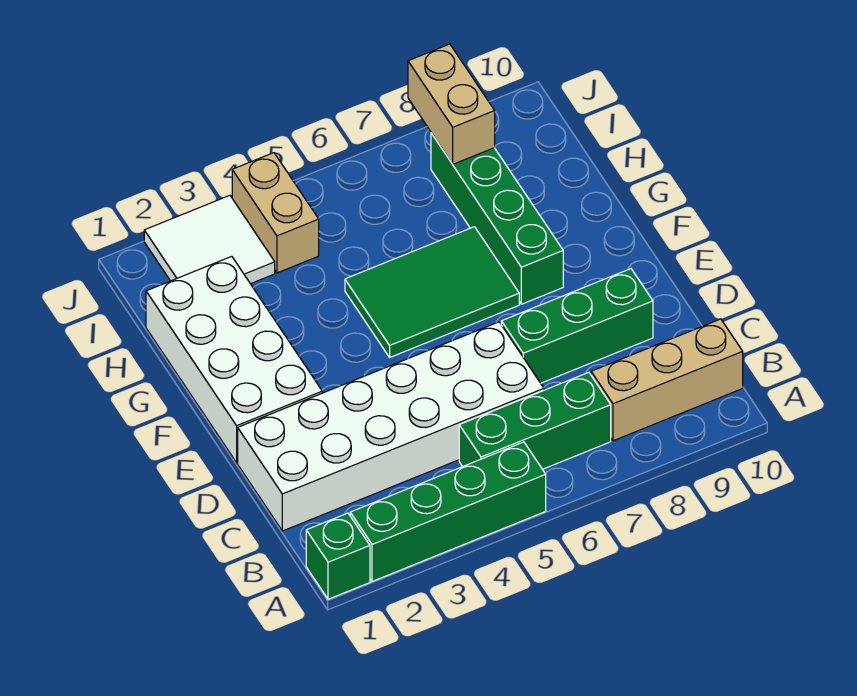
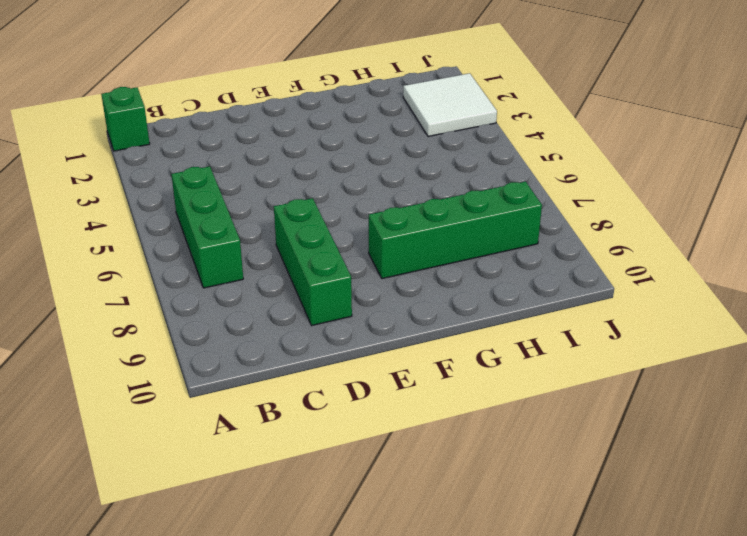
none -> green 1x4 brick [350,442,546,582]
none -> tan 1x3 brick [591,319,743,441]
none -> white 2x6 brick [238,322,544,531]

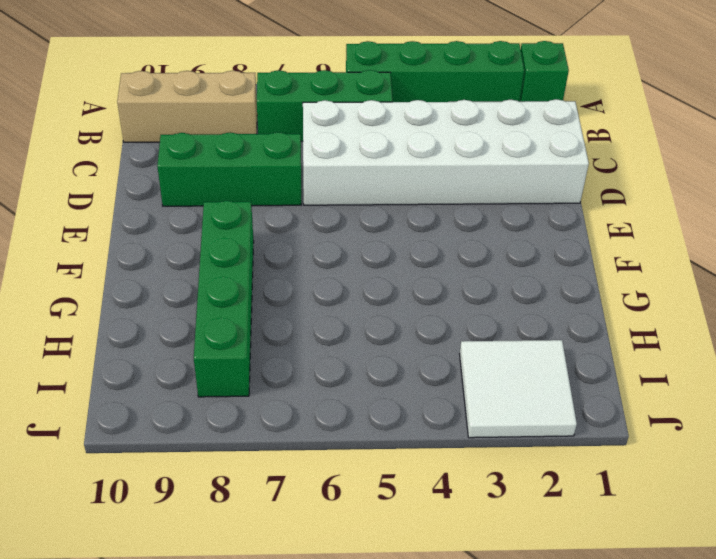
none -> white 2x4 brick [146,256,322,463]
none -> green 2x3 tile [345,227,519,357]
none -> tan 1x2 brick [232,153,319,273]

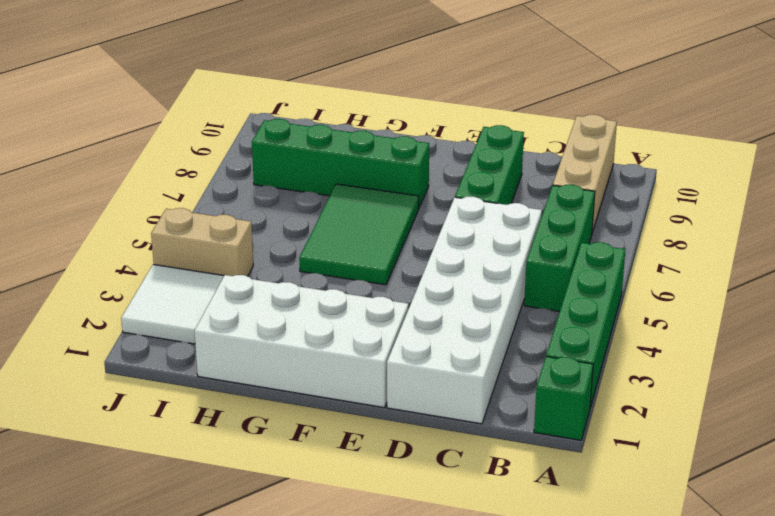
none -> tan 1x2 brick [408,44,495,164]

